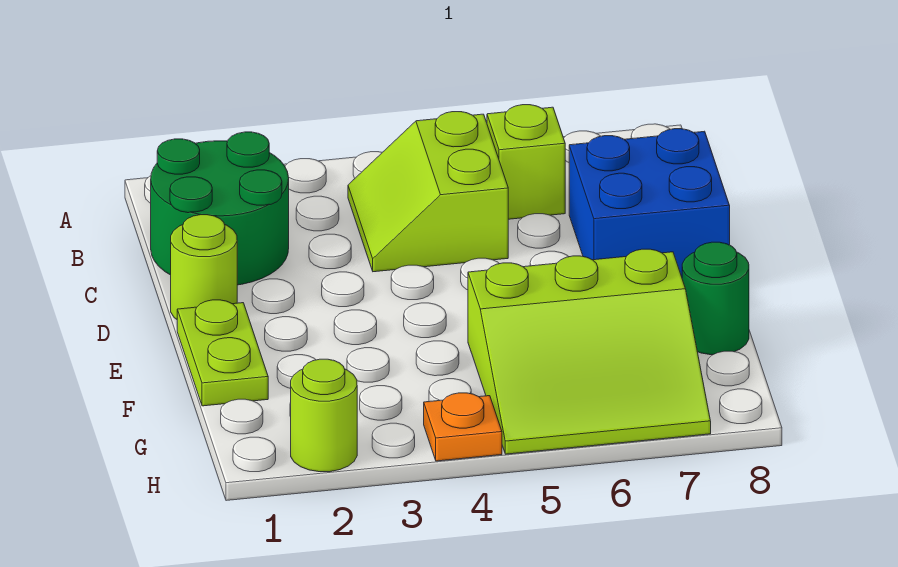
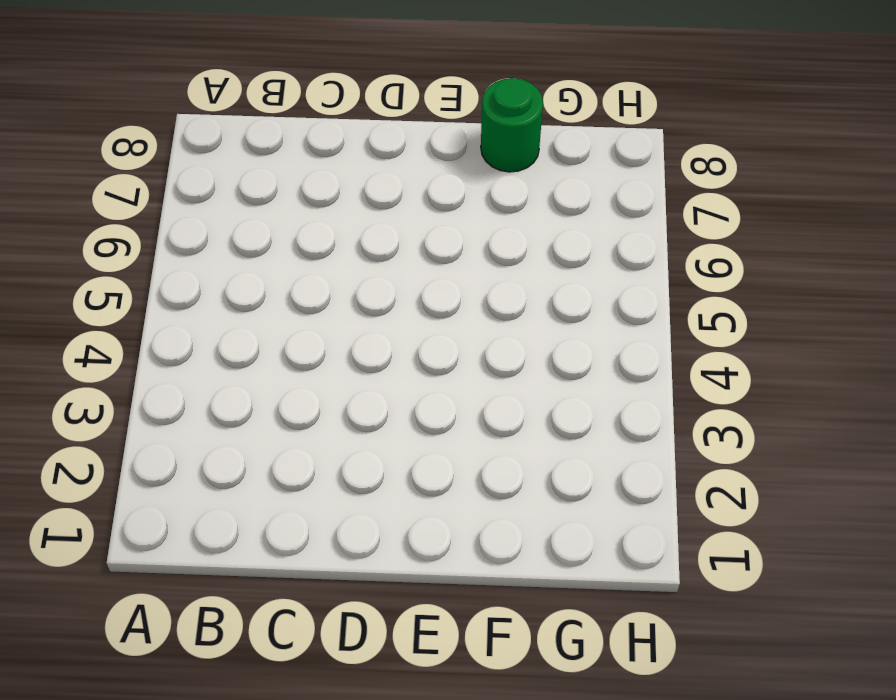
none -> green 2x2 round brick [151,132,289,285]
none -> lime 2x2 slope [348,112,508,272]

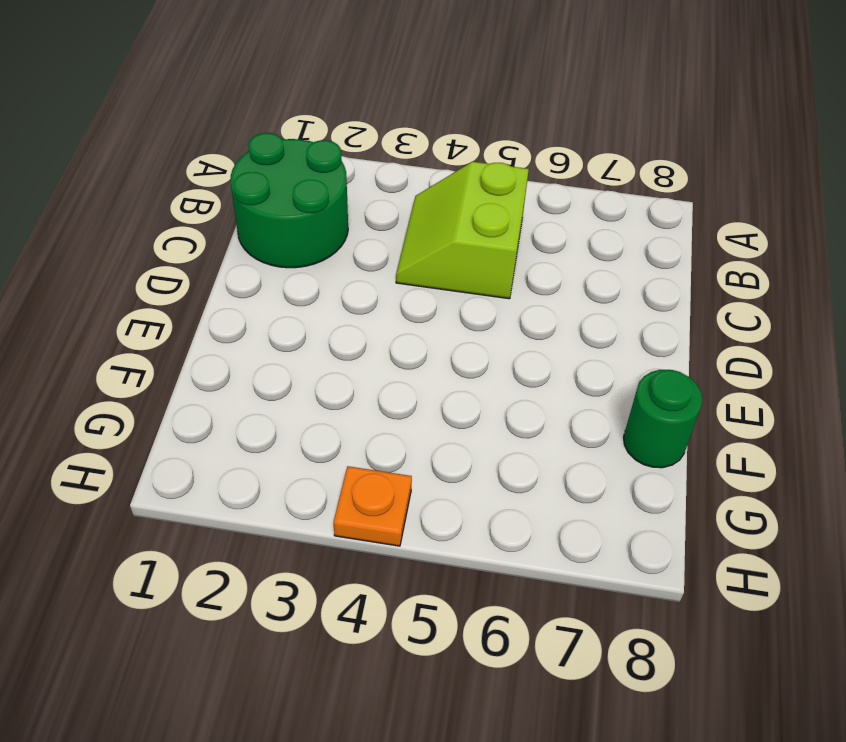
none -> lime 1x1 brick [487,105,565,219]
none -> blue 2x2 brick [569,129,730,277]

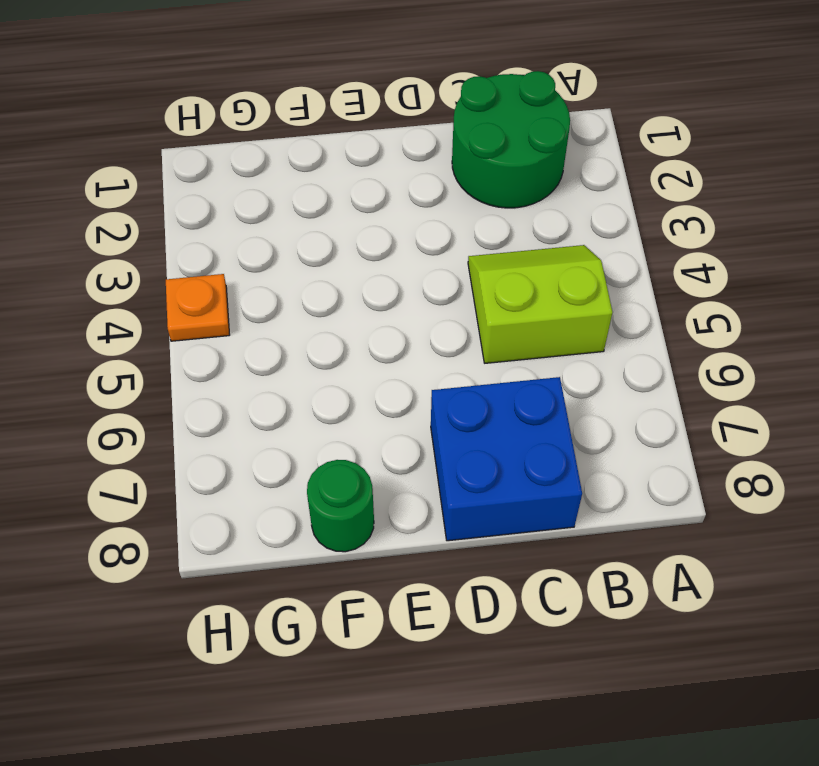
none -> lime 1x1 brick [487,105,565,219]
none -> lime 1x1 round brick [171,215,237,319]

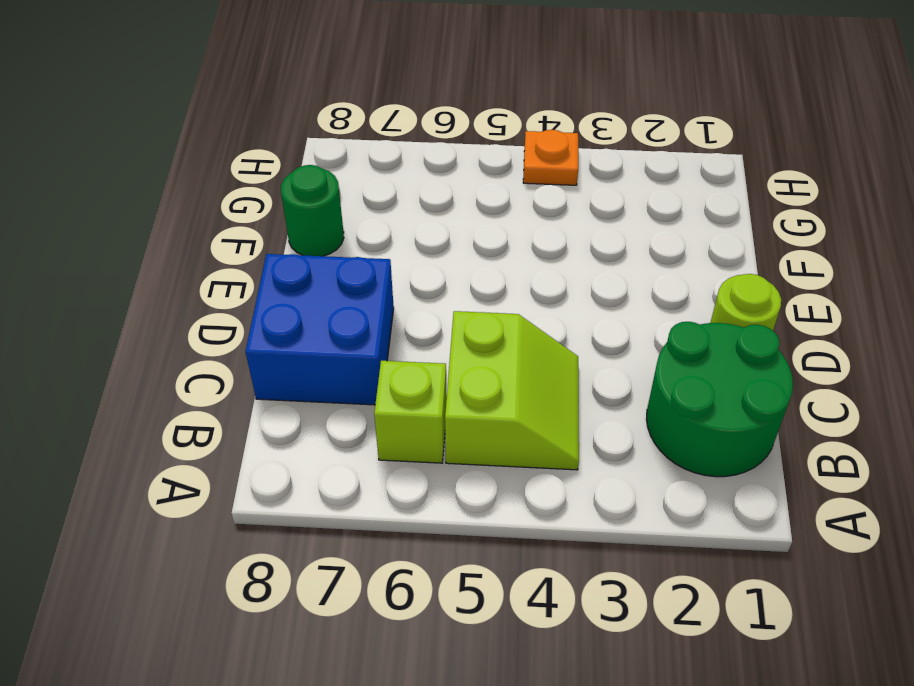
none -> lime 1x2 plate [177,300,268,406]
none -> lime 3x3 slope [468,249,711,454]

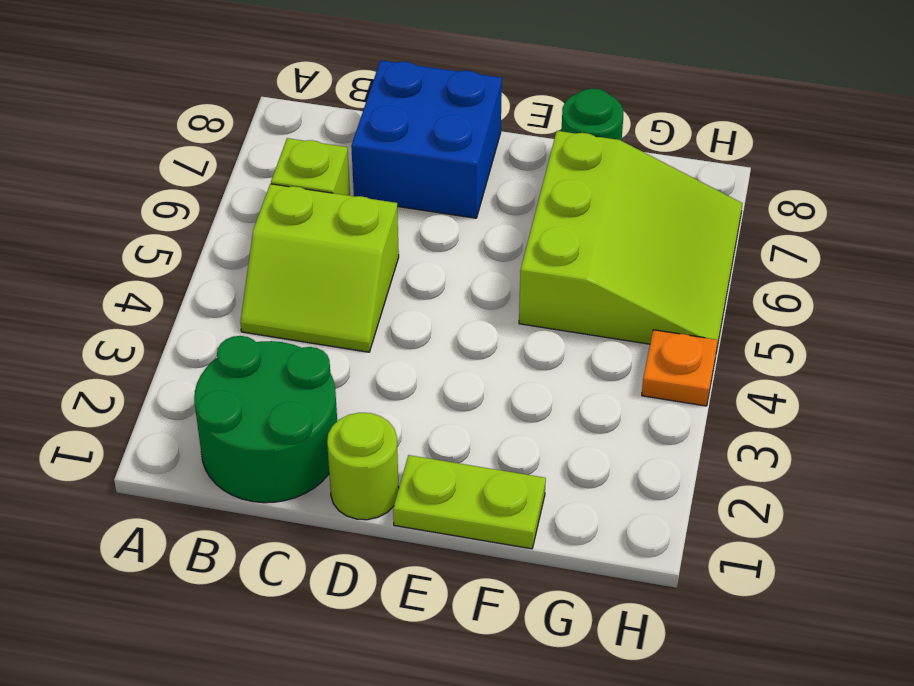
none -> lime 1x1 round brick [291,359,357,472]

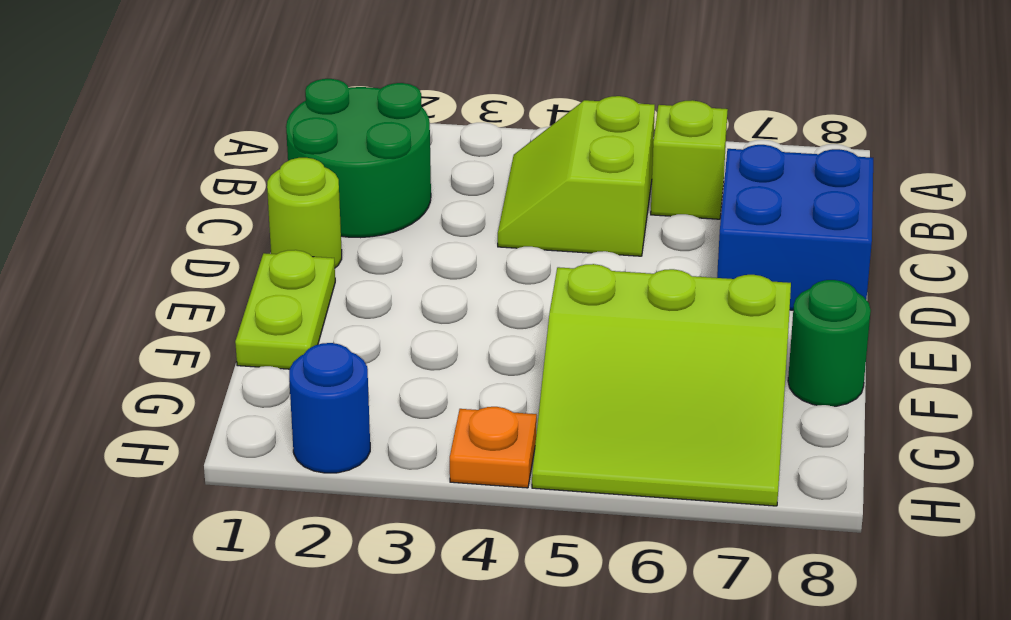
blue 1x1 round brick [289,343,370,473] -> lime 1x1 round brick [291,359,357,472]

